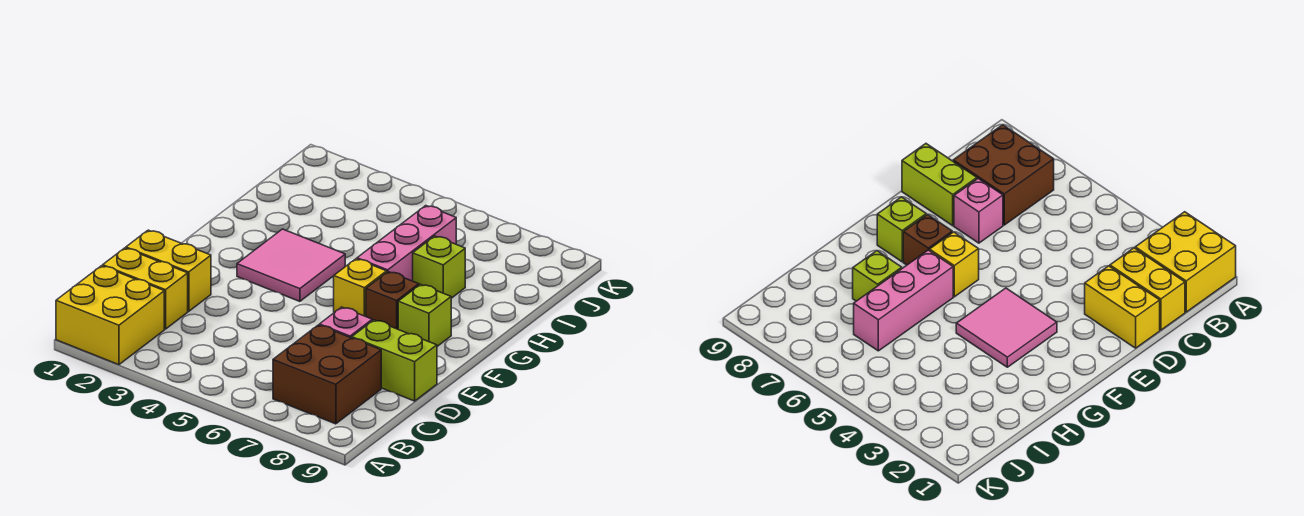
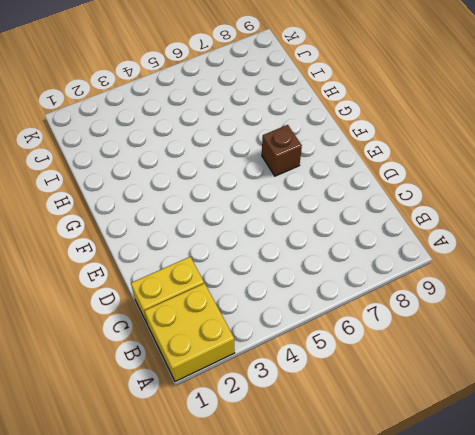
none -> brown 2x2 brick [273,325,381,424]
none -> yellow 1x2 brick [126,230,211,311]
none -> pink 1x1 brick [319,307,372,338]

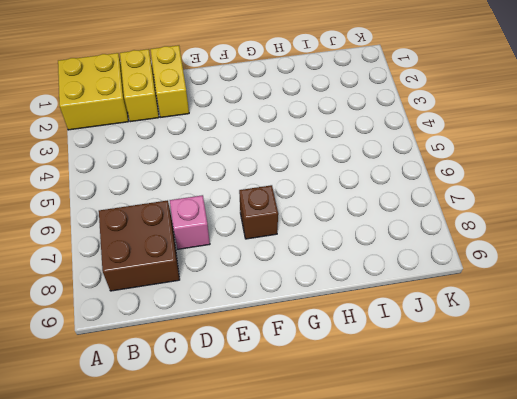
none -> lime 1x2 brick [352,320,437,401]
none -> pink 2x2 tile [237,229,345,301]
none -> yellow 1x1 brick [334,259,387,317]

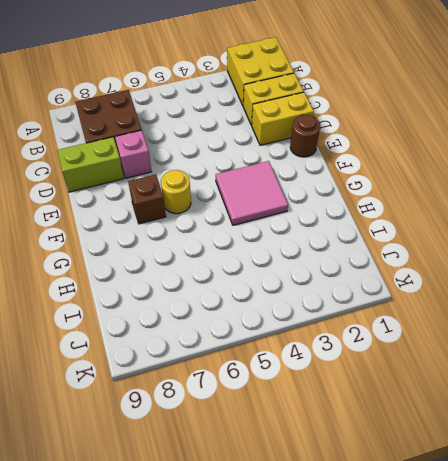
brown 1x1 round brick [290,114,320,157] -> none
yellow 1x1 round brick [161,170,191,214] -> yellow 1x1 brick [334,259,387,317]
none -> lime 1x1 brick [398,284,451,346]
none -> pink 1x3 brick [357,206,456,281]
none -> lime 1x1 brick [413,236,465,298]

